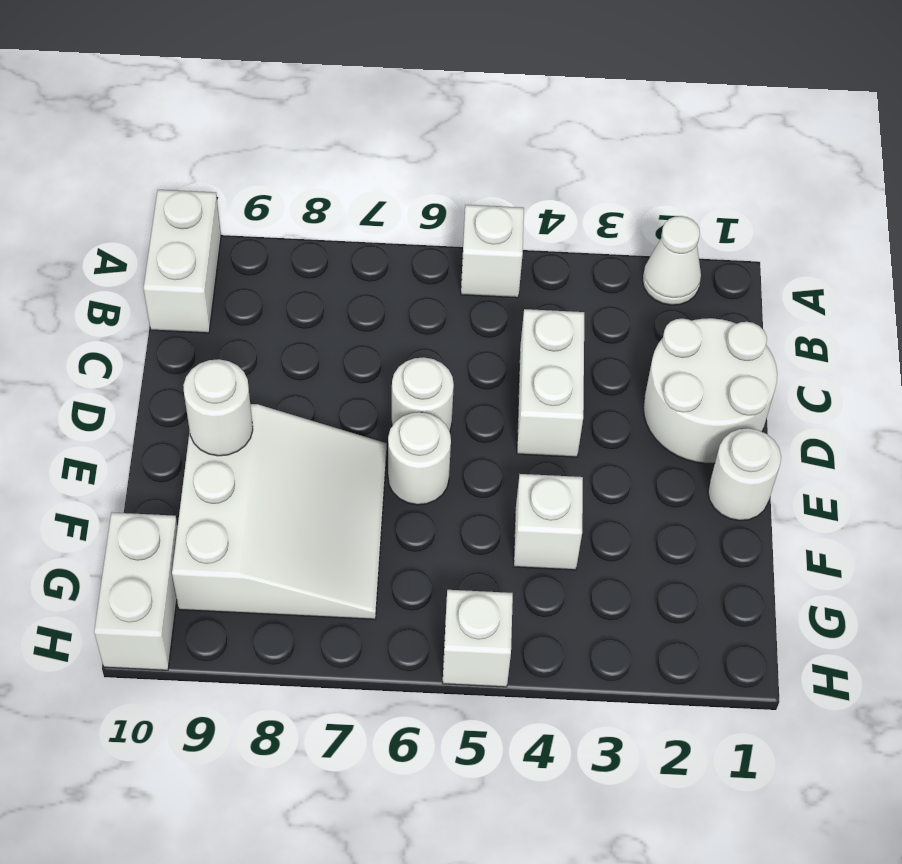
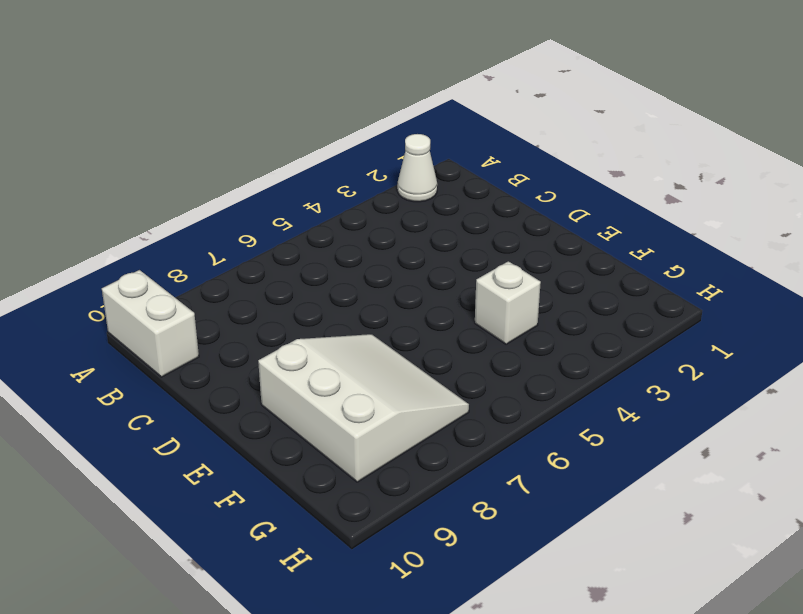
none -> white 1x1 brick [461,205,524,298]
none -> white 2x2 round brick [643,318,777,463]
none -> white 1x2 brick [517,309,584,457]

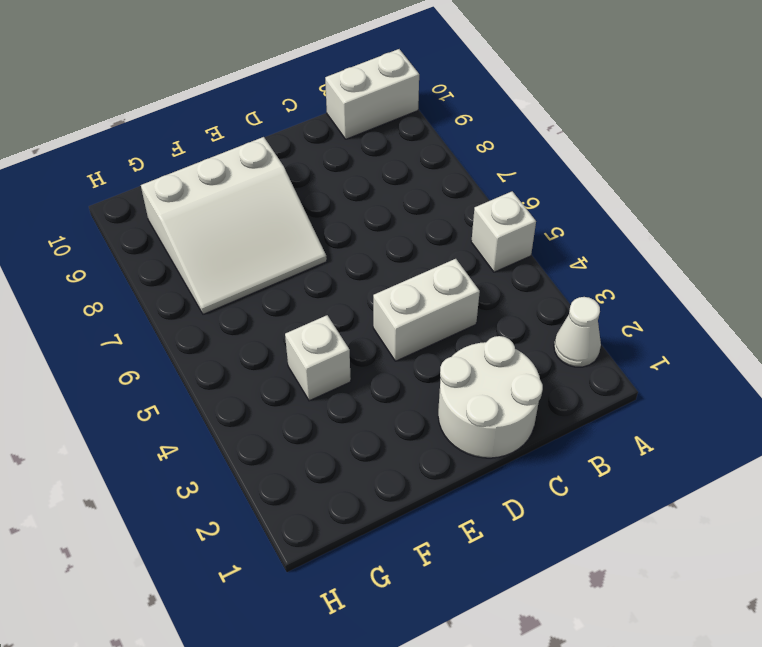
none -> white 1x1 round brick [392,357,454,431]
none -> white 1x1 round brick [708,428,781,521]
none -> white 1x1 round brick [388,412,451,505]

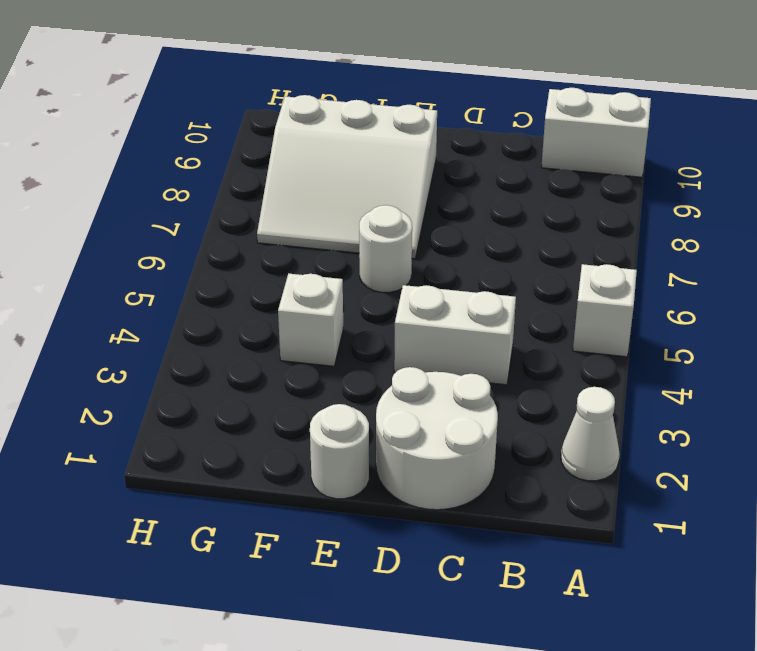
none -> white 1x1 round brick [392,357,454,431]
none -> white 1x2 brick [94,513,178,670]
none -> white 1x1 brick [442,590,513,687]

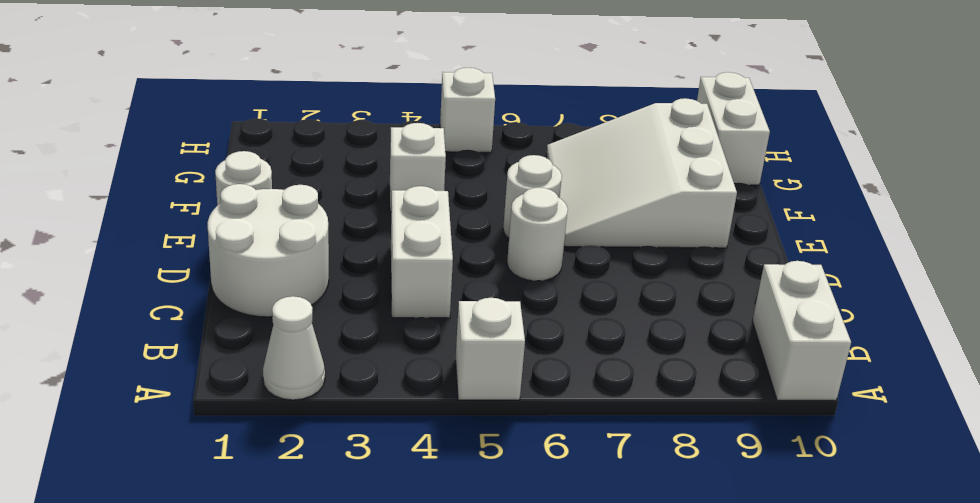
none -> white 1x1 round brick [183,359,253,456]

